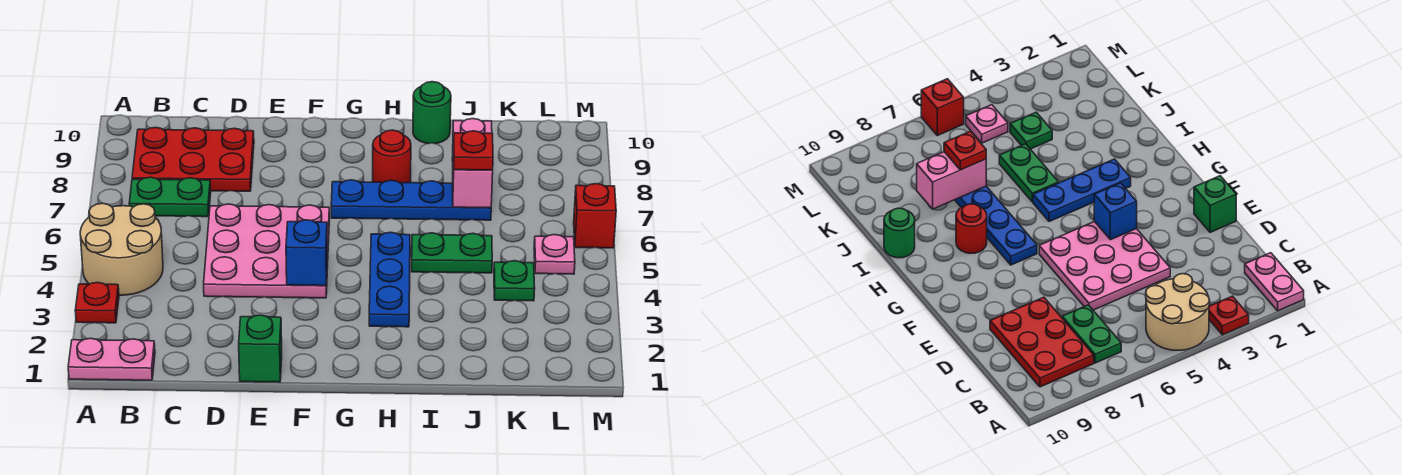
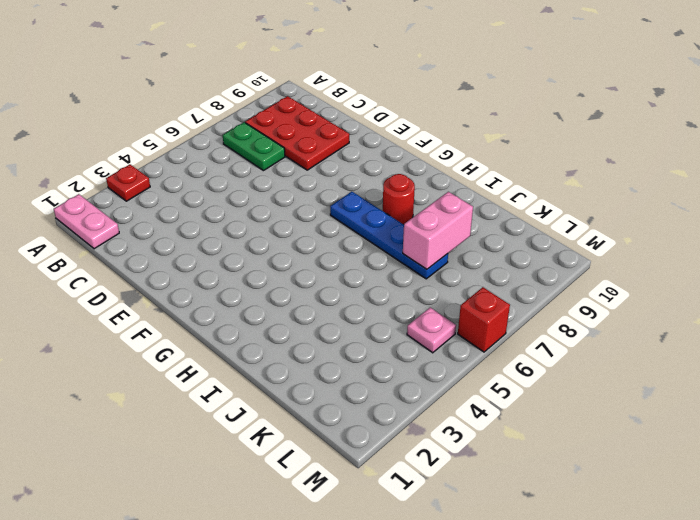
none -> tan 2x2 round brick [80,203,163,295]
none -> pink 3x3 plate [204,204,329,298]
none -> green 1x1 brick [239,315,282,382]

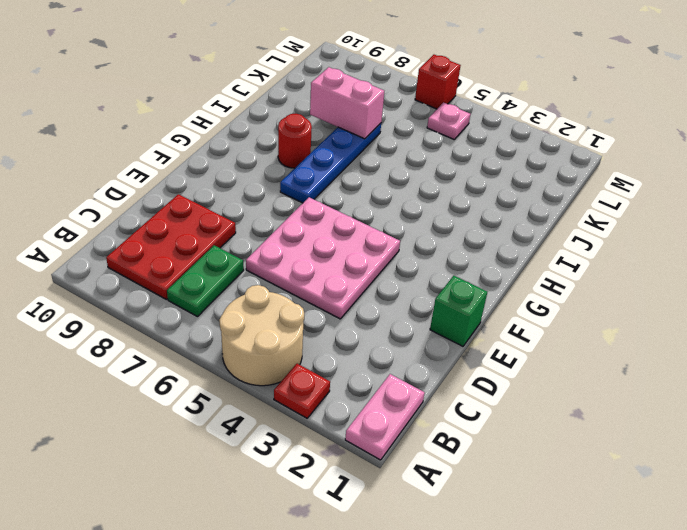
none -> blue 1x3 plate [369,232,410,327]
none -> green 1x2 plate [412,233,492,273]
none -> green 1x1 round brick [413,82,451,144]

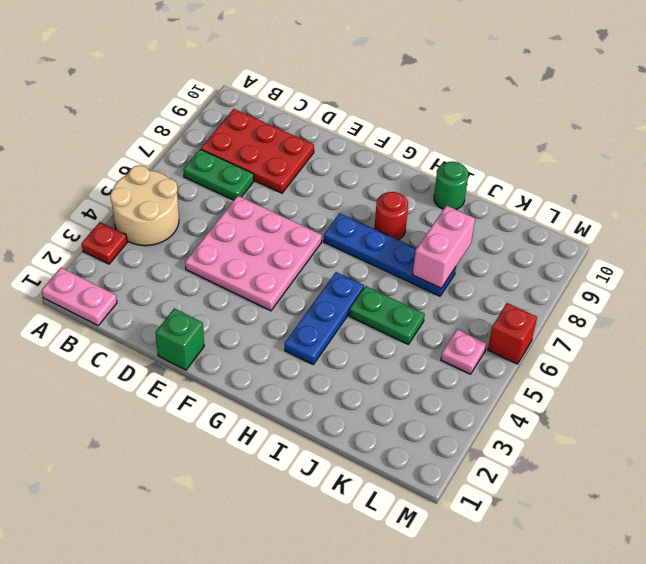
none -> green 1x1 plate [494,261,535,301]
none -> blue 1x1 brick [286,220,327,286]
none -> red 1x1 plate [454,131,493,170]

